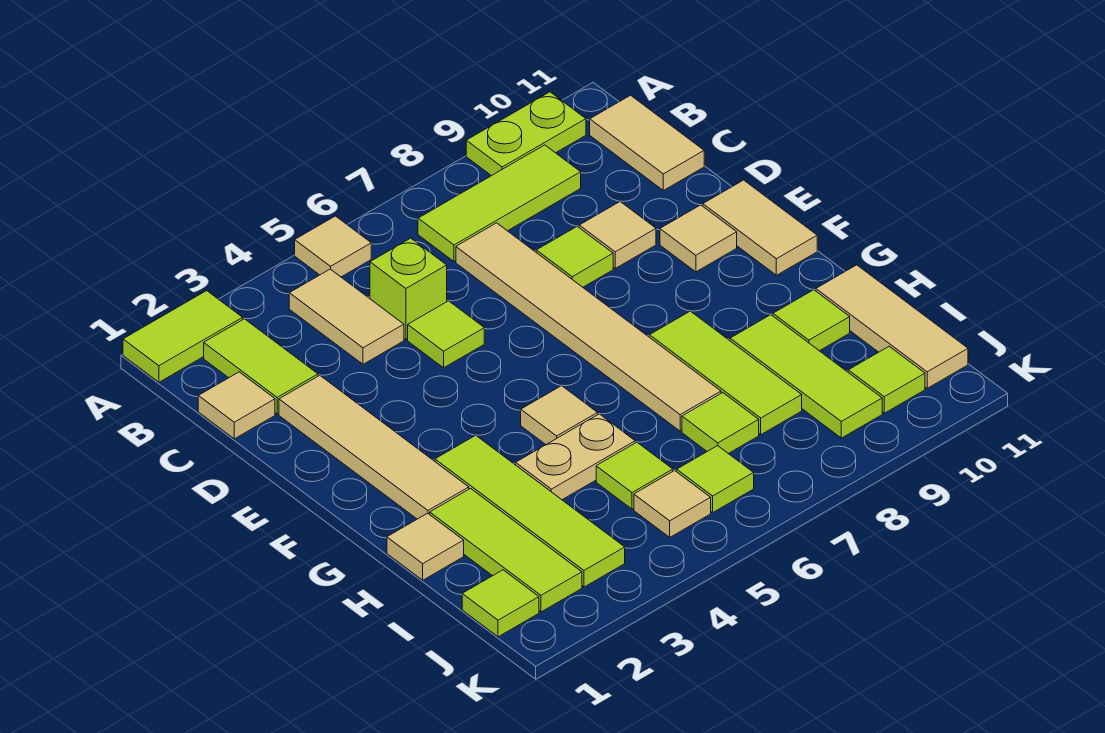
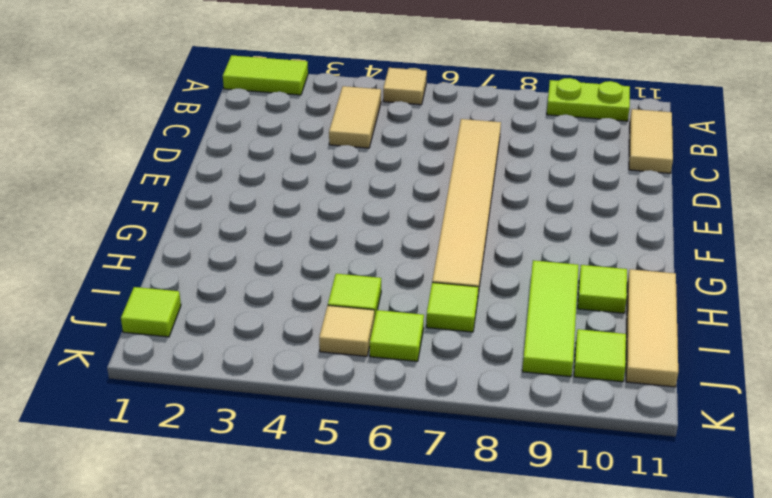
none -> lime 1x2 tile [204,319,318,414]
none -> lime 1x3 tile [418,145,581,262]
none -> tan 1x1 tile [198,372,275,439]
none -> lime 1x1 brick [370,238,447,339]

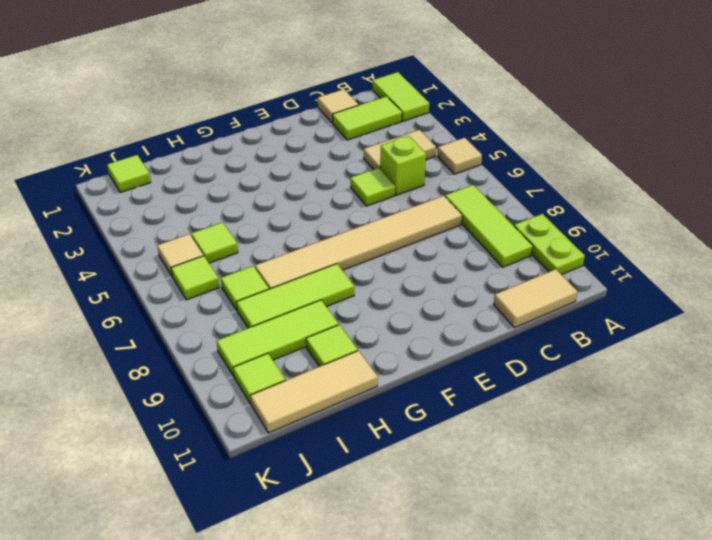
none -> tan 1x4 tile [279,375,469,519]
none -> lime 1x1 tile [536,226,613,287]
none -> tan 1x1 tile [579,202,656,268]
none -> tan 1x1 tile [660,205,737,272]

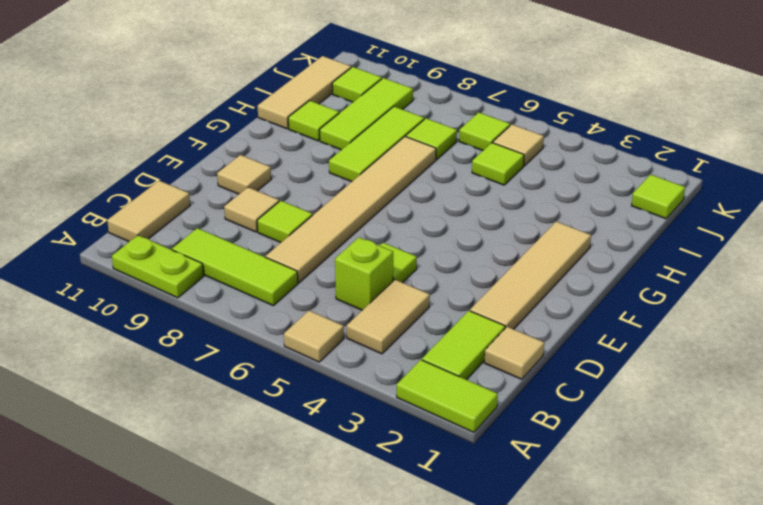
none -> tan 1x2 tile [703,180,817,275]
none -> lime 1x4 tile [435,435,625,587]
none -> tan 1x1 tile [521,386,598,444]
none -> tan 1x1 tile [387,513,464,580]

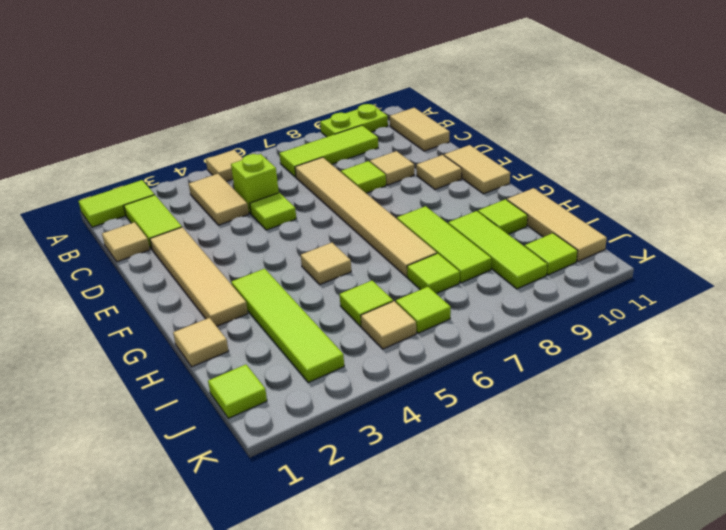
none -> lime 1x3 tile [430,489,582,612]
none -> tan 1x2 plate [516,414,635,500]

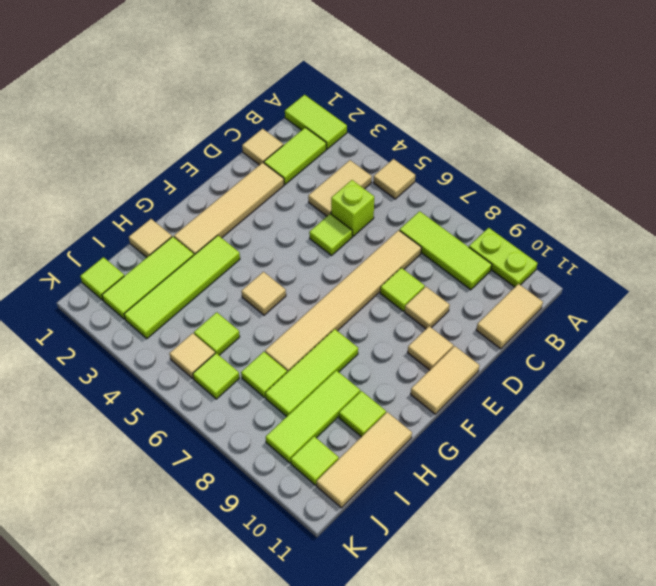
none -> tan 1x2 plate [516,414,635,500]

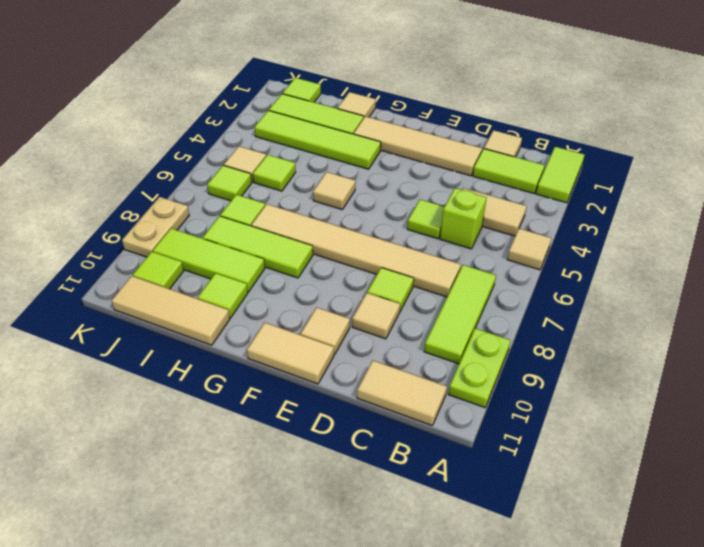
tan 1x2 plate [122,197,189,257] -> tan 1x2 plate moved to [516,414,635,500]

